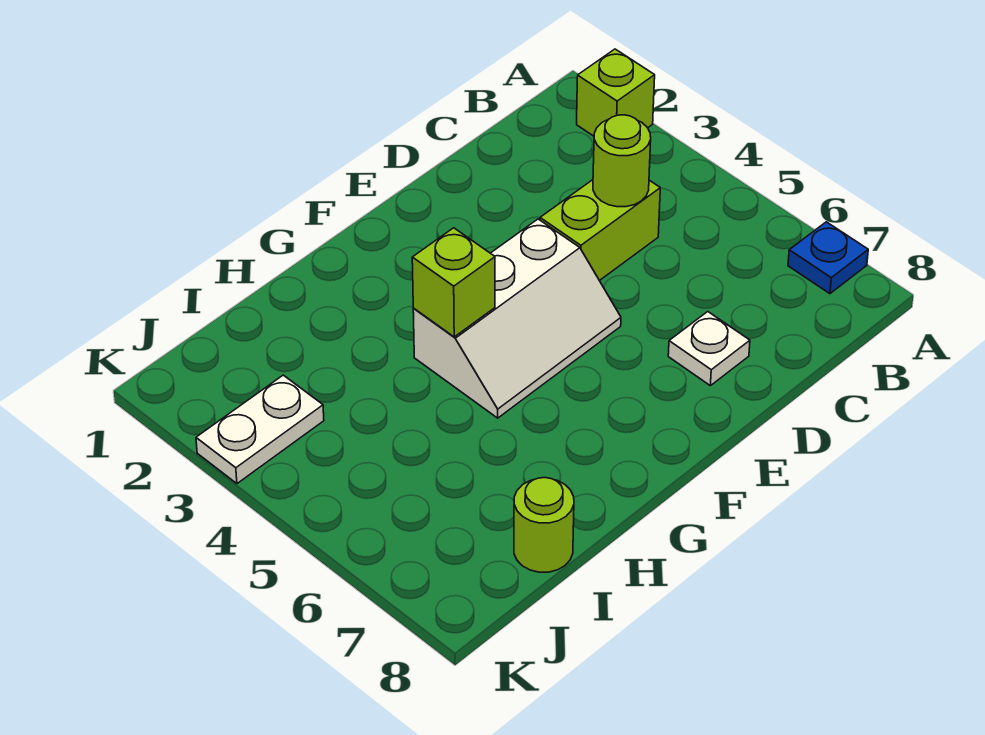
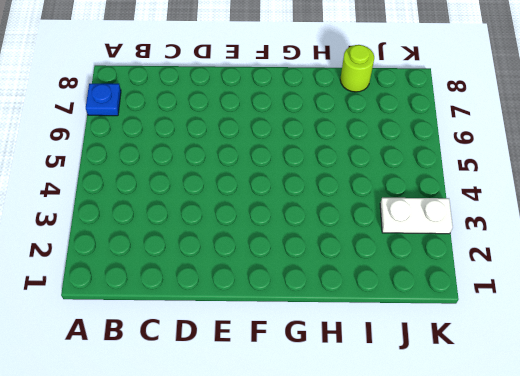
none -> lime 1x1 brick [577,49,655,136]
none -> lime 1x2 brick [540,180,660,281]

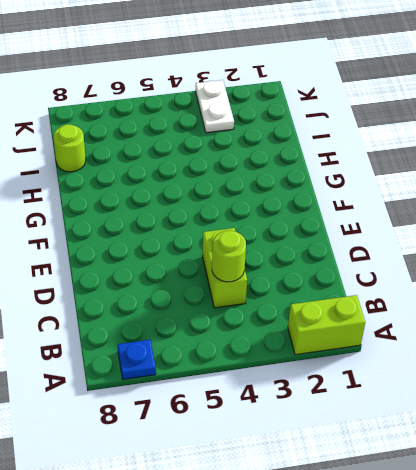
lime 1x2 brick [288,295,365,355] -> lime 1x1 brick [577,49,655,136]
none -> white 1x1 plate [668,312,750,386]
none -> white 2x3 slope [413,219,621,418]

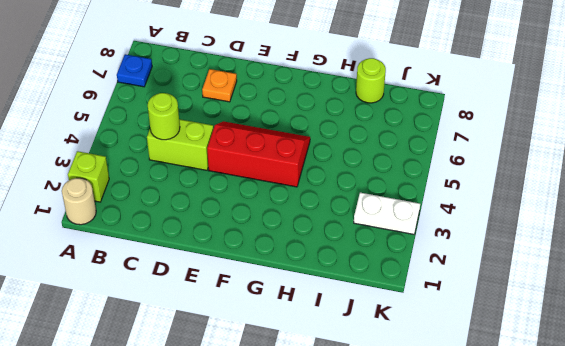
tan 1x1 round brick [62,178,96,225] -> none
orange 1x1 plate [202,69,237,102] -> white 1x1 plate [668,312,750,386]
red 2x3 slope [207,121,310,187] -> white 2x3 slope [413,219,621,418]
none -> lime 1x1 brick [412,228,495,337]

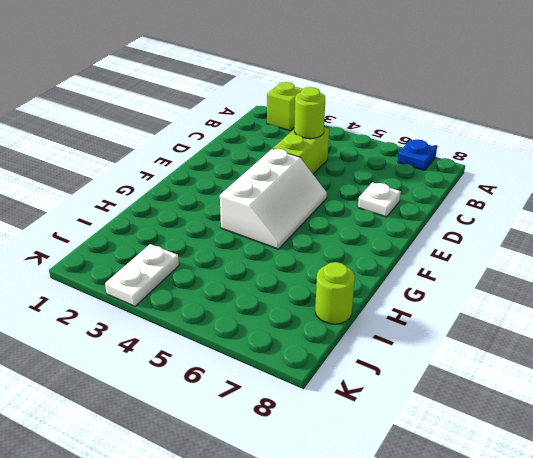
none -> lime 1x1 brick [412,228,495,337]

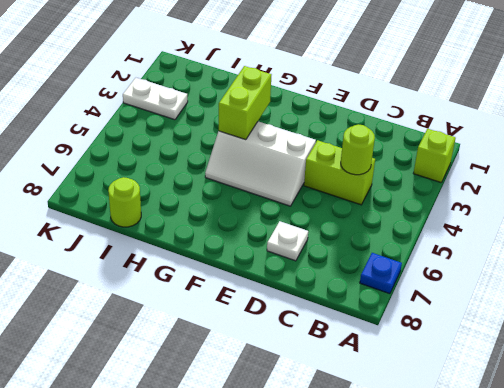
lime 1x2 brick [219,66,271,140] -> lime 1x1 brick [412,228,495,337]

